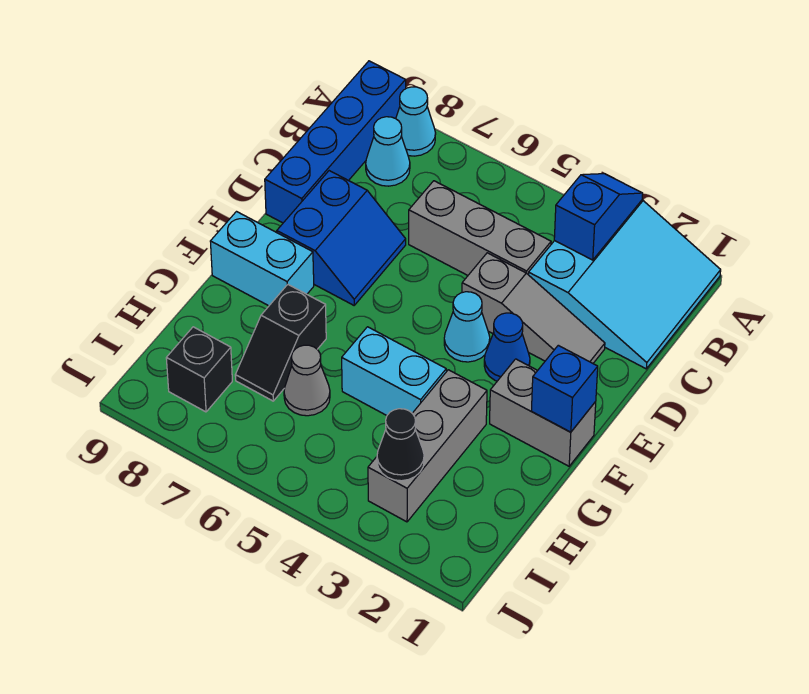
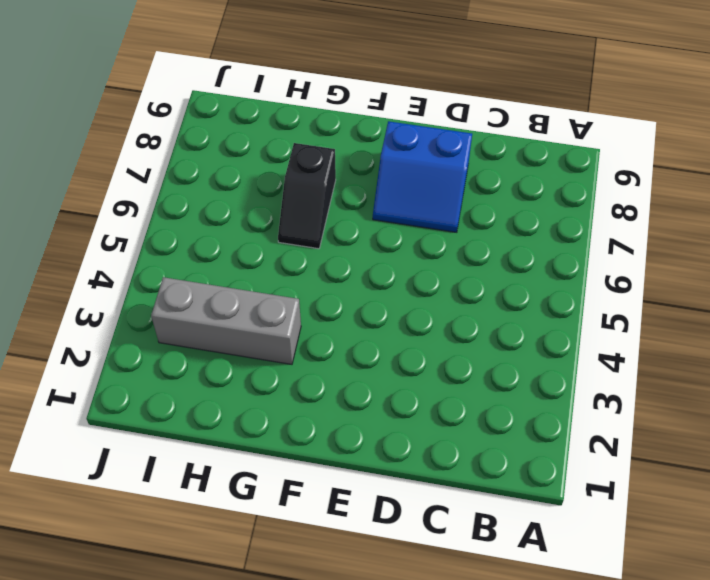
black 1x2 slope [278,143,336,249] -> black 1x2 slope turned to [235,285,326,401]
none -> cyan 3x3 slope [528,200,721,369]
none -> cyan 1x1 cone [396,87,436,156]
none -> blue 1x4 brick [265,61,406,223]

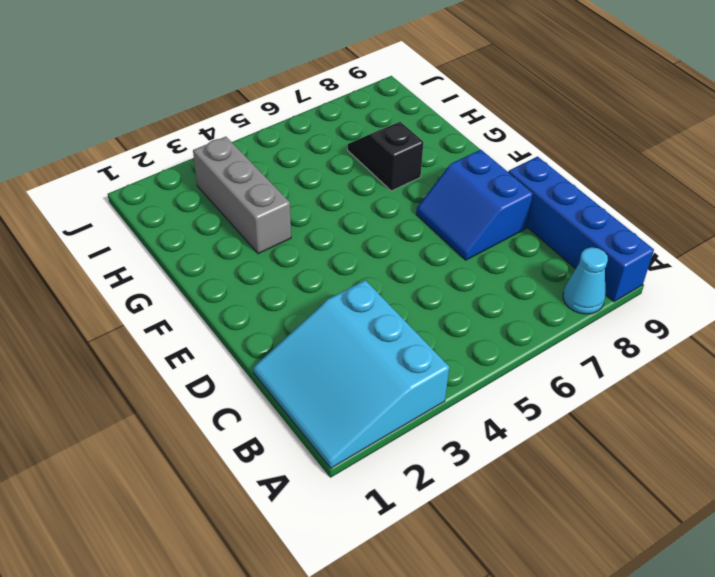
none -> cyan 1x1 cone [366,117,410,186]
none -> grey 1x3 brick [409,181,551,275]
none -> grey 1x3 slope [462,253,605,363]

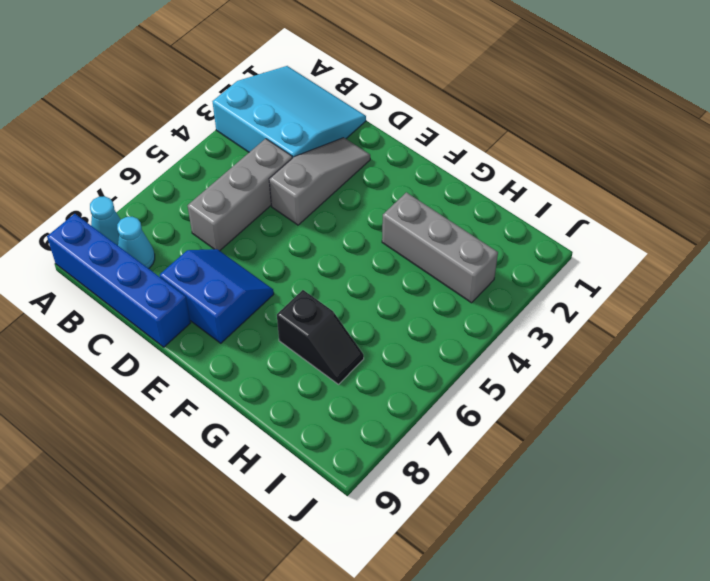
none -> blue 1x1 cone [484,313,530,381]
none -> cyan 1x1 cone [444,292,490,362]
none -> grey 1x2 brick [490,359,596,466]

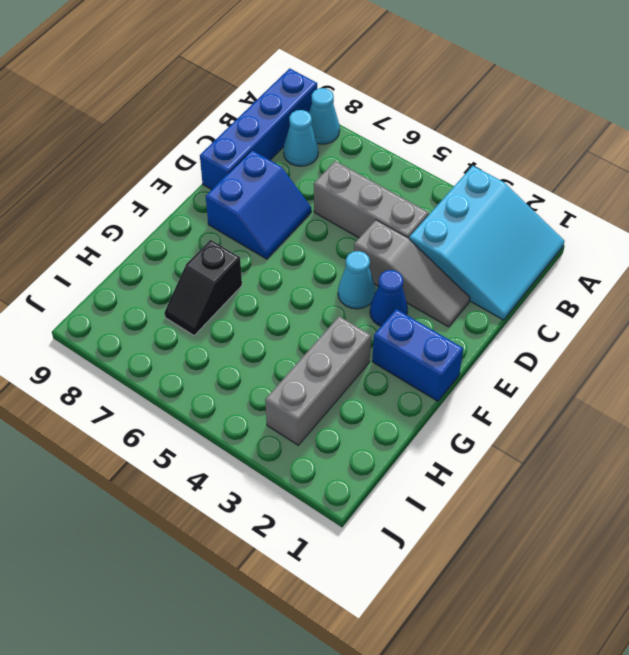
blue 1x2 brick [372,309,463,401] -> grey 1x2 brick [490,359,596,466]
none -> cyan 1x2 brick [210,212,314,306]
none -> cyan 1x2 brick [342,327,446,415]
none -> grey 1x1 cone [284,345,330,416]

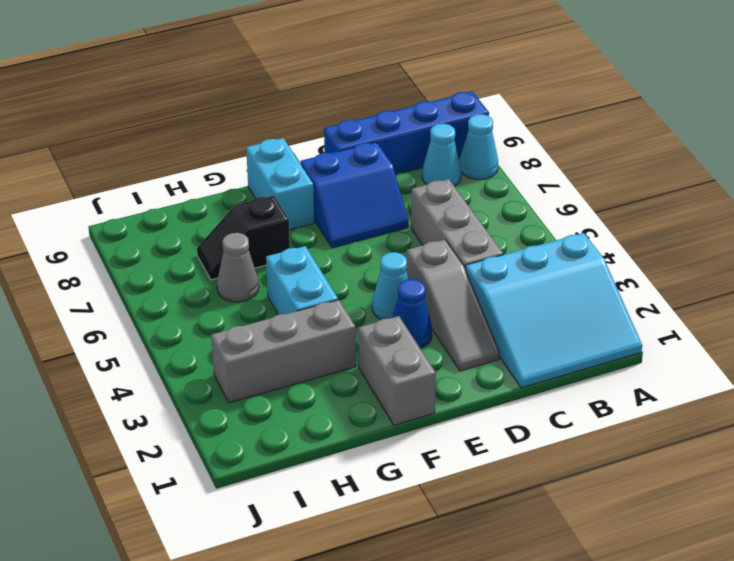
none -> black 1x1 brick [166,327,232,412]
none -> blue 1x2 slope [554,174,643,260]
none -> blue 1x1 brick [531,345,598,432]

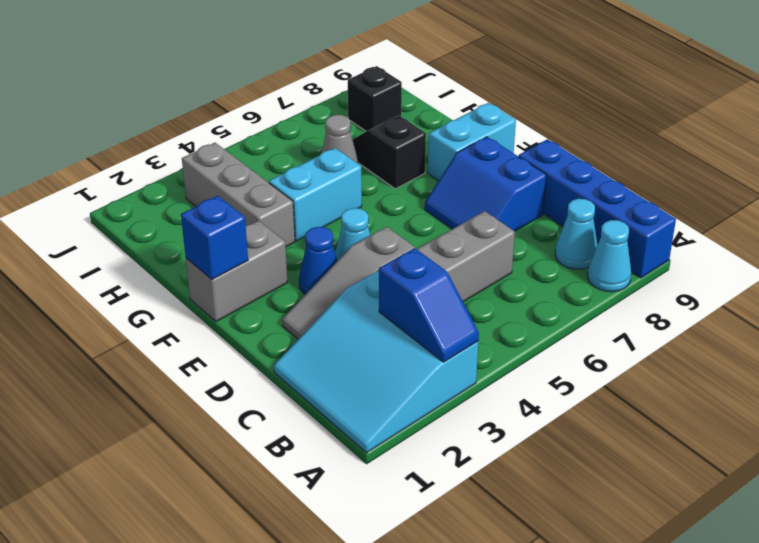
none -> black 1x1 cone [377,409,424,481]

